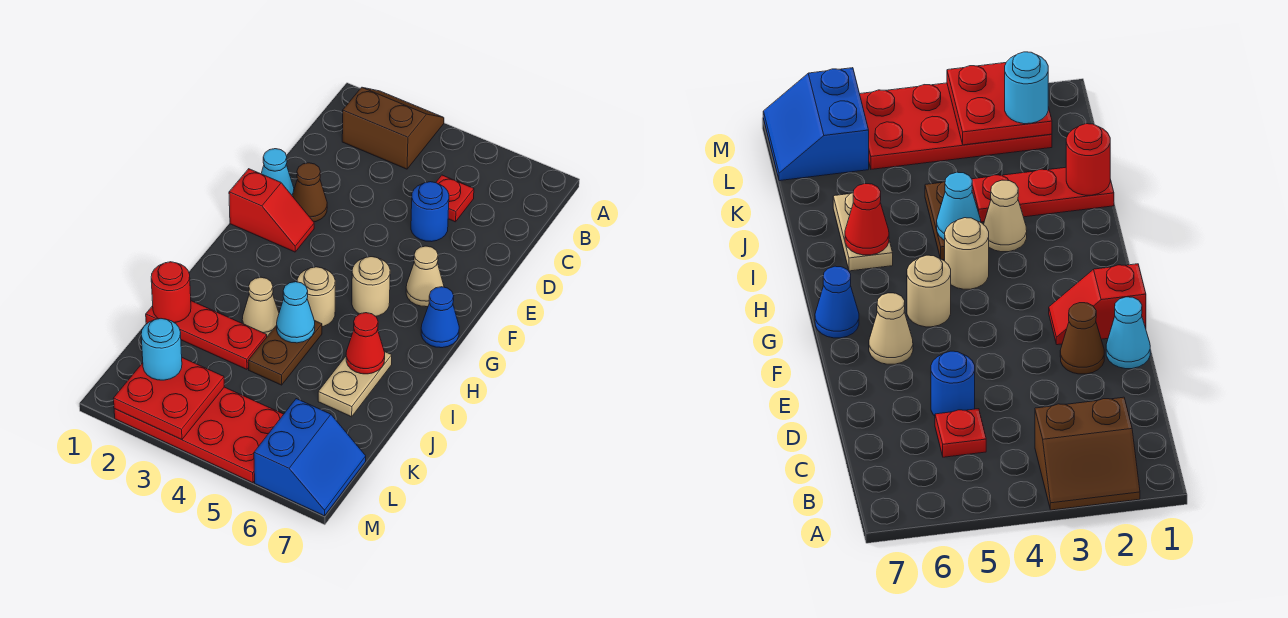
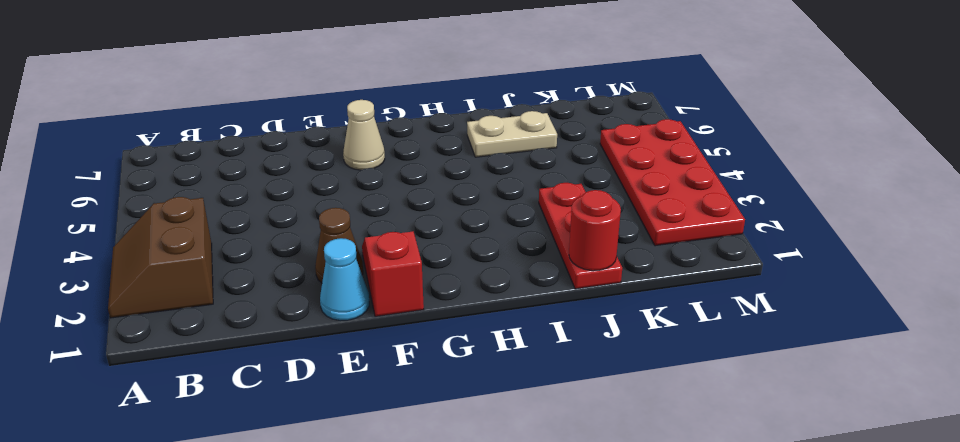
none -> red 1x1 plate [436,175,474,222]
none -> blue 1x1 round brick [411,182,449,242]
none -> tan 1x1 round brick [352,257,390,316]

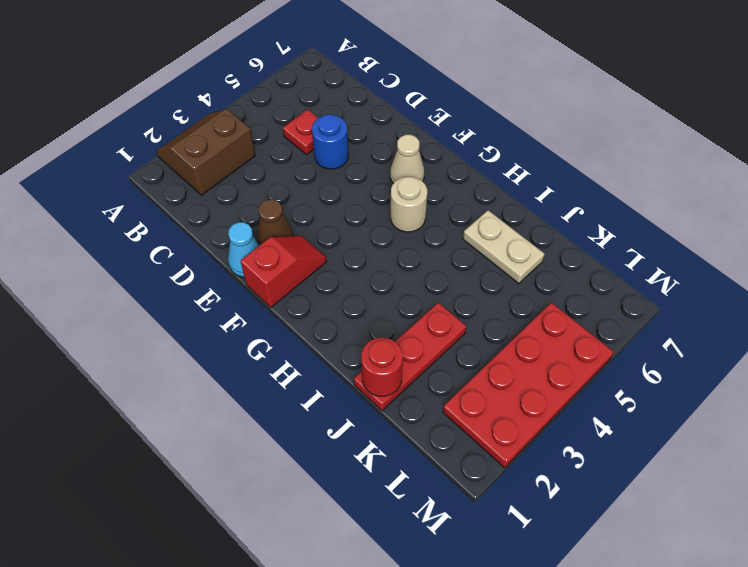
none -> blue 1x1 cone [421,287,459,348]
none -> tan 1x1 round brick [297,267,335,327]
none -> tan 1x1 cone [242,277,279,336]

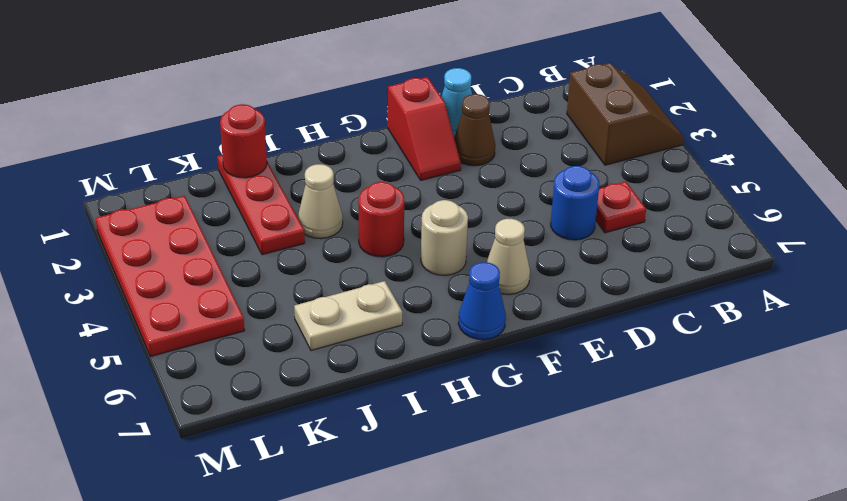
red 1x1 round brick [358,182,404,257] -> tan 1x1 round brick [297,267,335,327]
none -> brown 1x2 plate [248,321,322,385]
none -> blue 2x2 slope [254,399,366,516]
none -> cyan 1x1 cone [277,282,315,343]

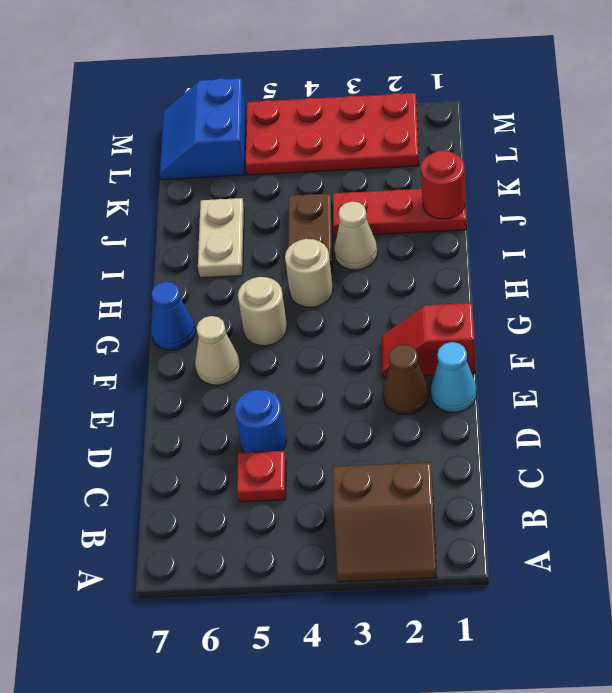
none -> cyan 1x1 cone [277,282,315,343]
none -> red 1x1 cone [346,313,385,374]
none -> red 2x2 plate [113,358,224,440]

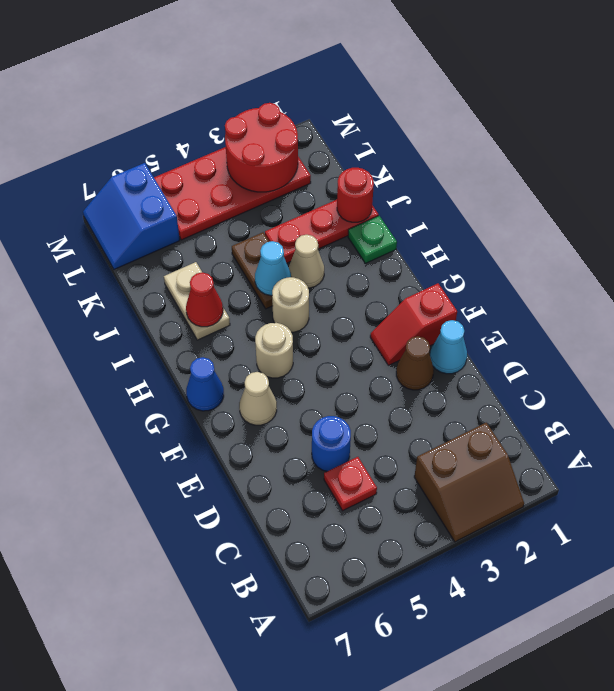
green 1x1 plate [348,216,397,263] -> none
red 2x2 round brick [225,103,298,192] -> red 2x2 plate [113,358,224,440]
none -> cyan 1x1 round brick [141,319,182,380]

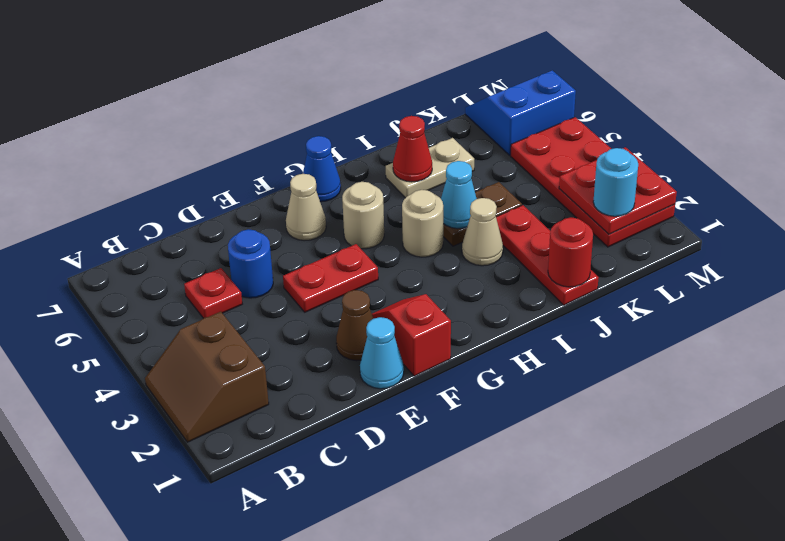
red 1x2 plate [283,244,378,312] -> none

